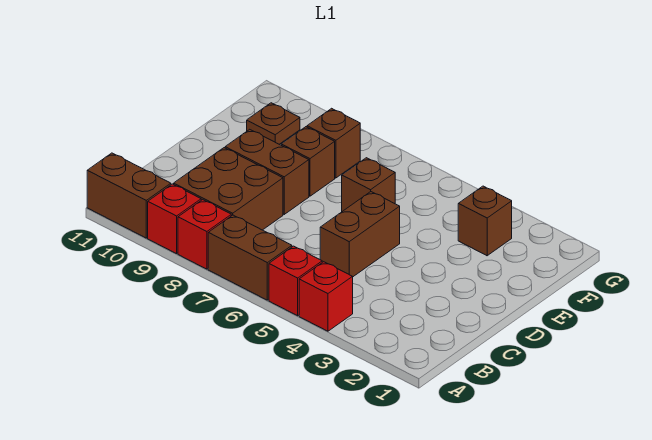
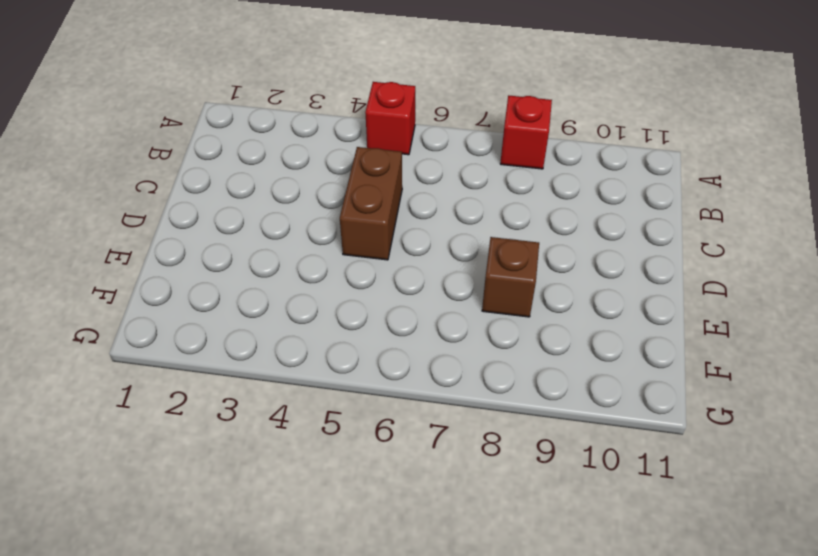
none -> red 1x1 brick [299,262,353,331]
none -> brown 1x2 brick [208,215,292,300]
none -> red 1x1 brick [148,184,201,254]

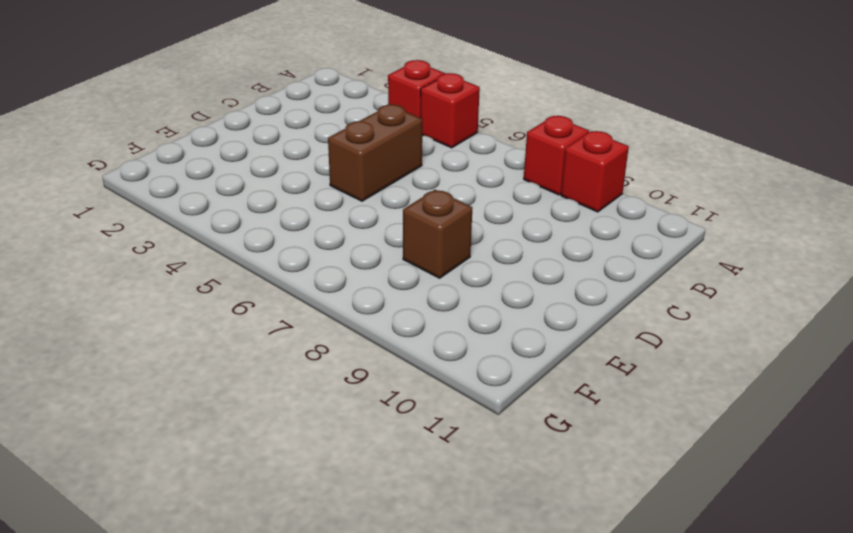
none -> brown 1x2 brick [208,215,292,300]
none -> brown 1x2 brick [87,153,171,238]
none -> brown 2x2 brick [174,148,283,230]

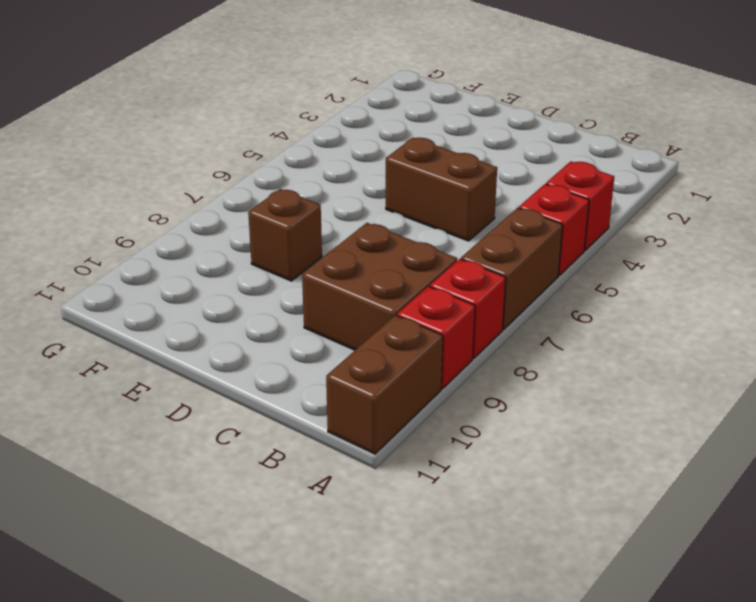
none -> brown 1x2 brick [225,129,309,214]
none -> brown 1x1 brick [342,158,395,211]
none -> brown 1x1 brick [458,186,512,256]

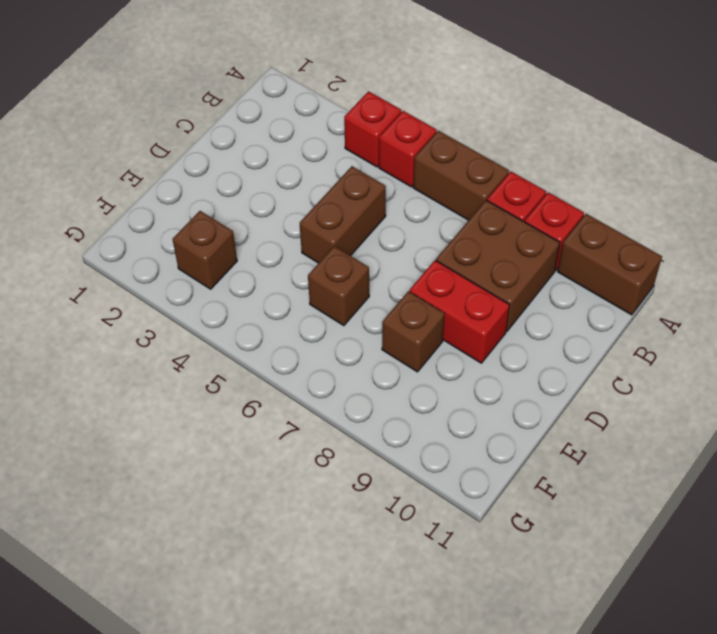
red 1x2 brick [410,260,510,363] -> brown 1x2 brick [225,129,309,214]
none -> brown 1x1 brick [307,108,360,178]
none -> brown 1x1 plate [247,103,300,144]

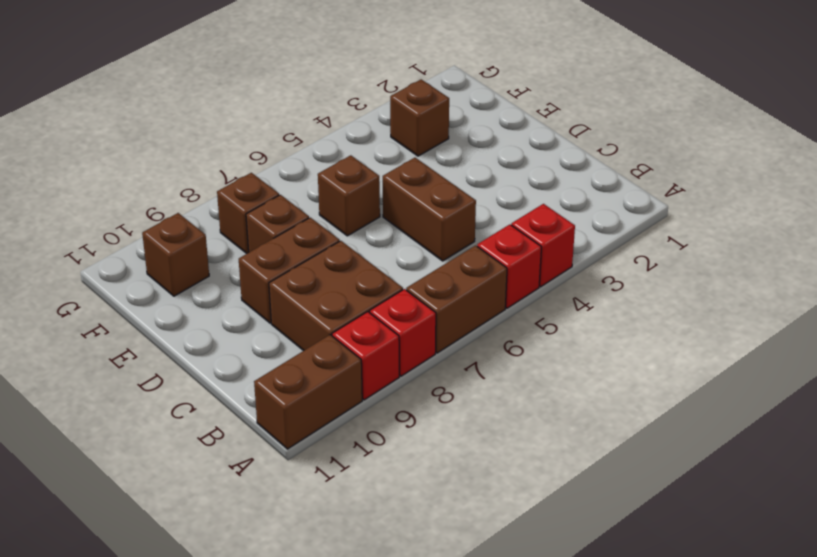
brown 1x1 brick [142,213,209,296] -> brown 1x1 plate [247,103,300,144]

